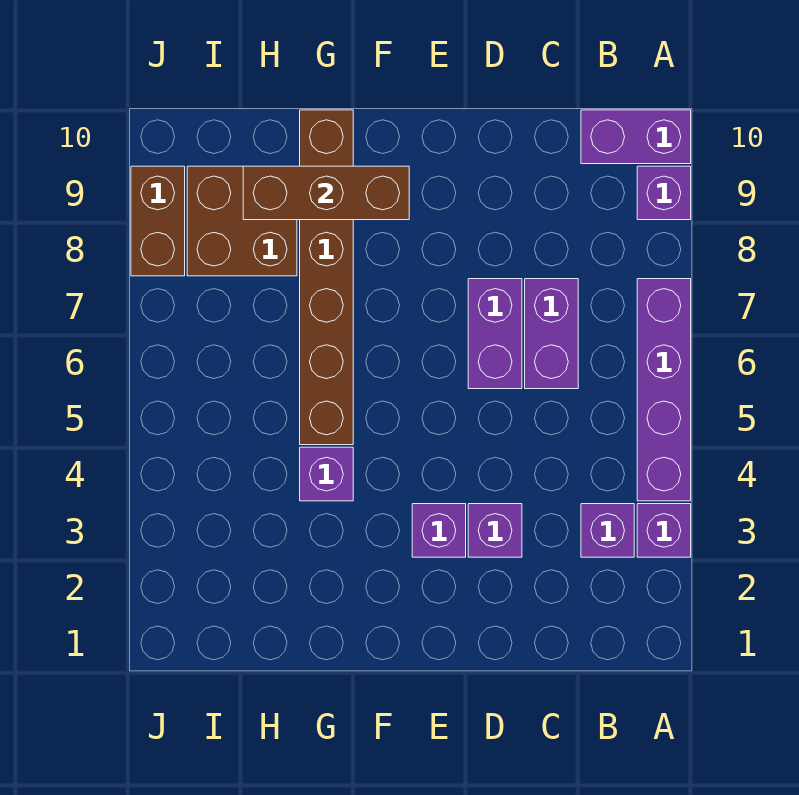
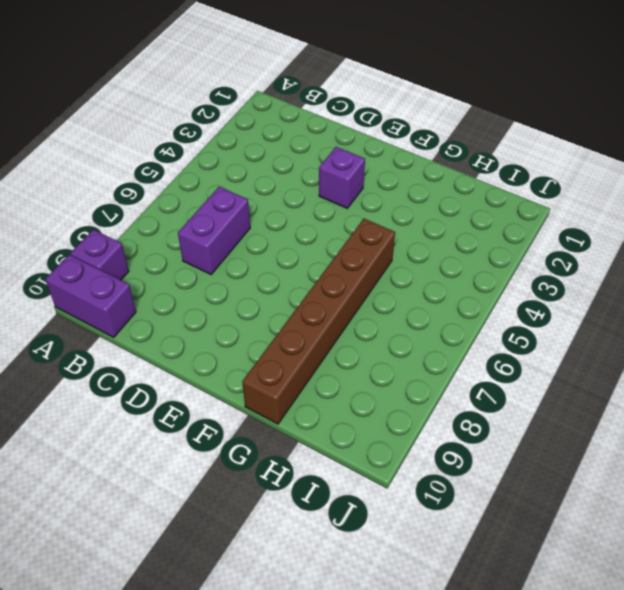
none -> purple 1x1 brick [637,504,691,557]
none -> purple 1x4 brick [637,279,691,501]
none -> purple 1x1 brick [581,504,634,557]

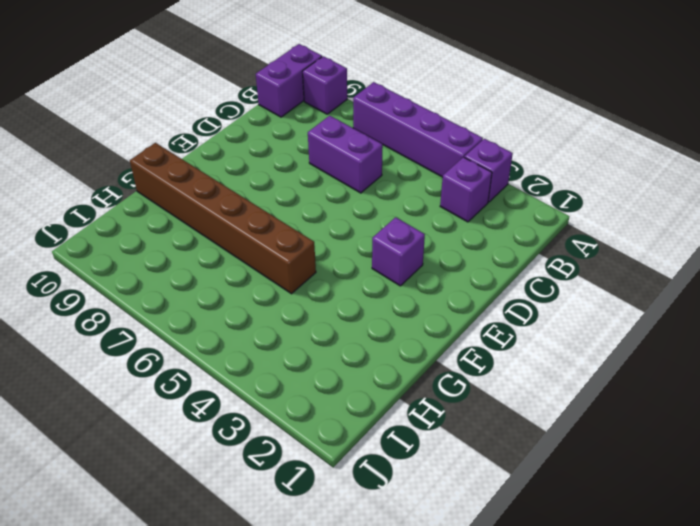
none -> purple 1x1 brick [468,504,522,557]
none -> purple 1x2 brick [468,279,522,389]
none -> purple 1x1 brick [300,447,353,501]

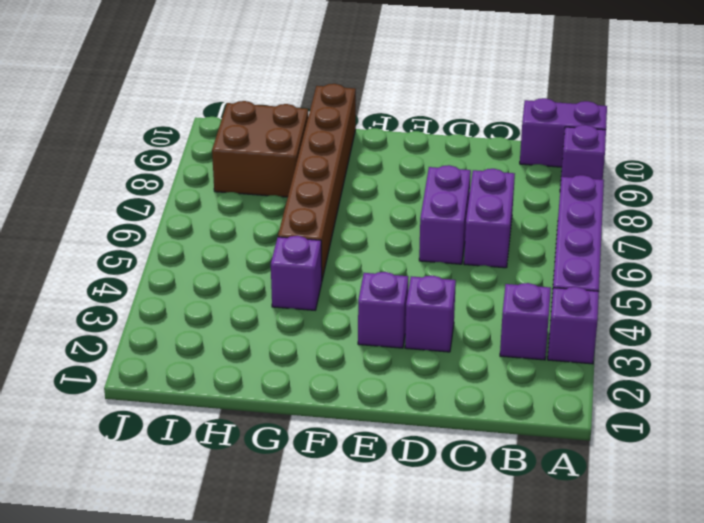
none -> brown 1x2 brick [131,166,185,276]
none -> brown 1x3 brick [243,166,409,220]

